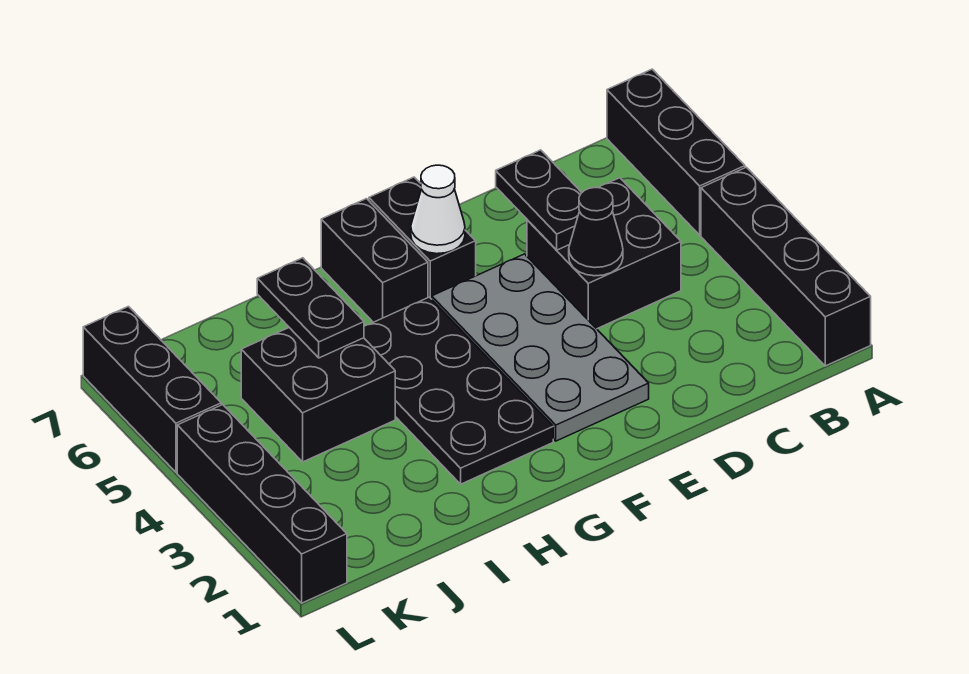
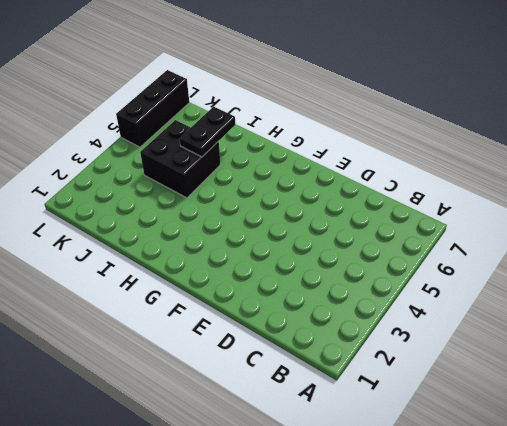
none -> black 1x4 brick [701,167,871,366]
none -> black 1x3 brick [607,69,745,235]
none -> black 2x2 brick [527,178,681,329]

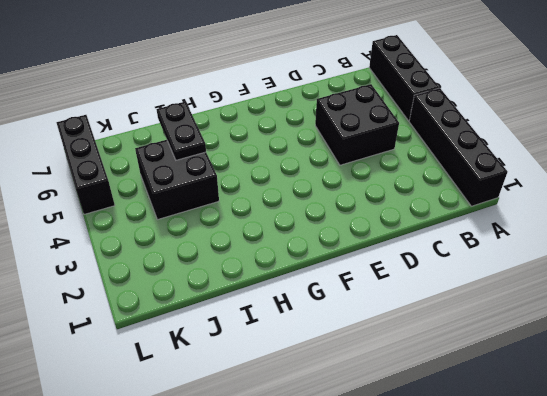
none -> grey 2x4 plate [432,254,649,441]
none -> black 1x2 brick [369,177,476,299]
none -> black 2x4 plate [364,297,553,484]

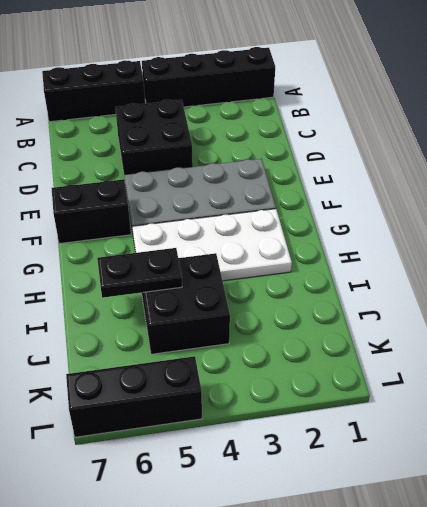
white 2x4 plate [132,209,292,281] -> black 2x4 plate [364,297,553,484]
none -> black 1x2 brick [321,199,428,322]
none -> black 1x4 brick [177,405,347,603]
none -> black 1x1 cone [569,188,623,276]

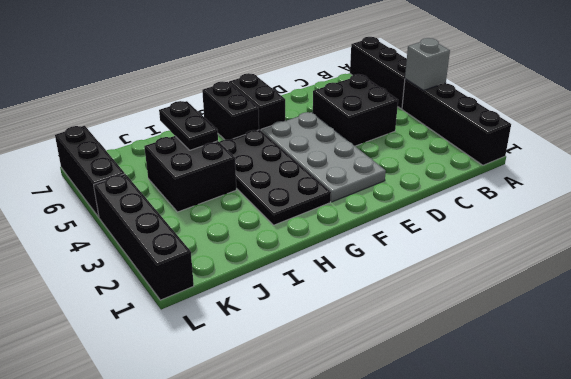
grey 1x1 brick [405,38,450,90] -> none
none -> black 1x1 cone [569,188,623,276]
none -> black 1x2 plate [496,150,582,250]
none -> white 1x1 cone [411,165,465,254]

